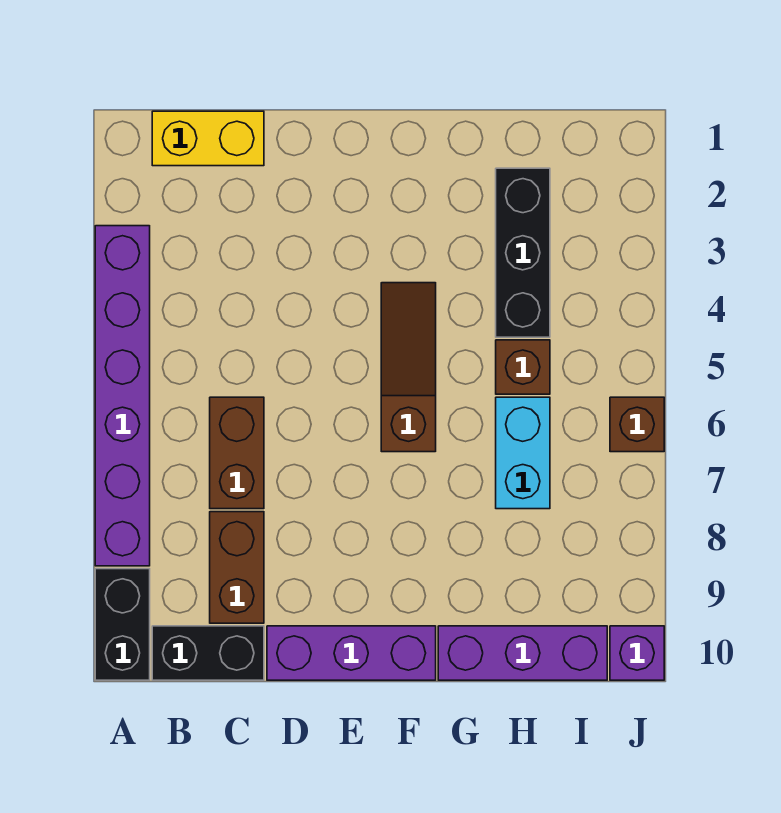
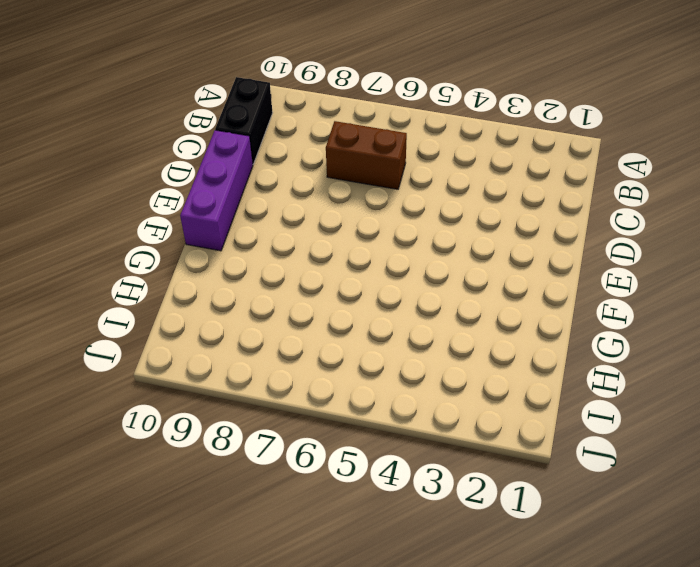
none -> purple 1x6 brick [95,226,150,566]
none -> black 1x2 brick [95,569,150,680]
none -> yellow 1x2 brick [152,111,264,166]

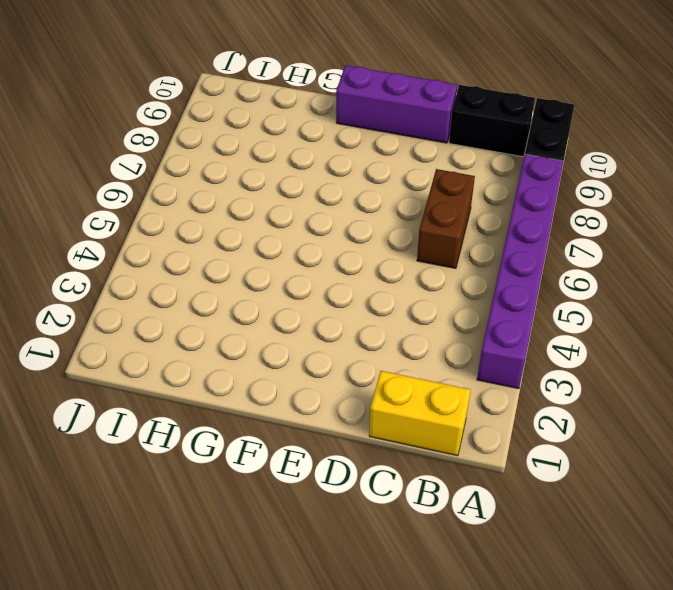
none -> brown 1x2 brick [210,512,264,623]
none -> brown 1x3 slope [381,283,436,452]
none -> purple 1x3 brick [438,626,607,680]

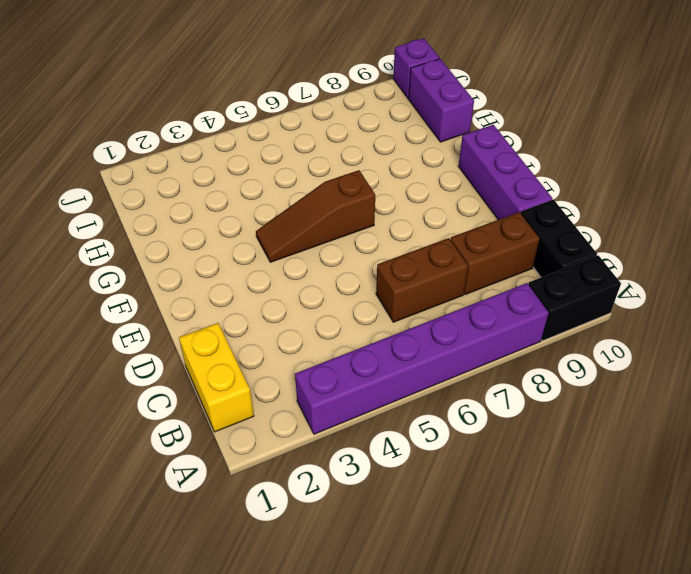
purple 1x2 brick [409,59,474,142] -> purple 1x3 brick [438,626,607,680]
none -> black 1x3 brick [496,168,550,337]
none -> brown 1x1 brick [496,340,550,394]
none -> cyan 1x2 brick [496,397,550,509]

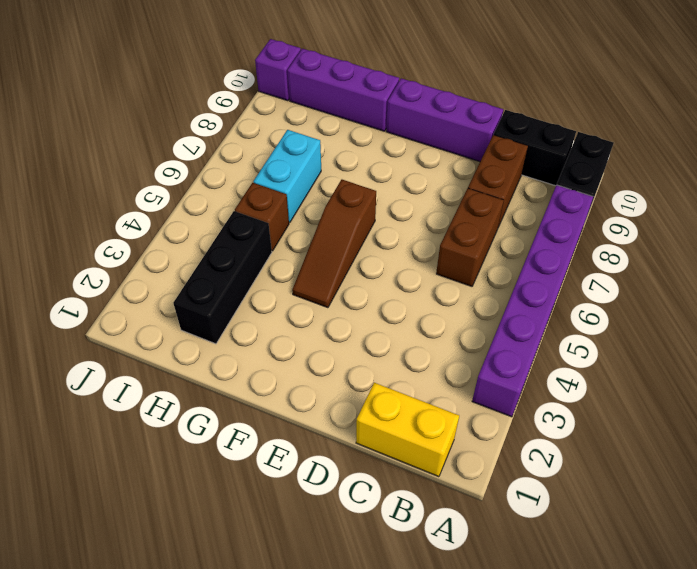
none -> brown 1x1 brick [610,397,664,452]

